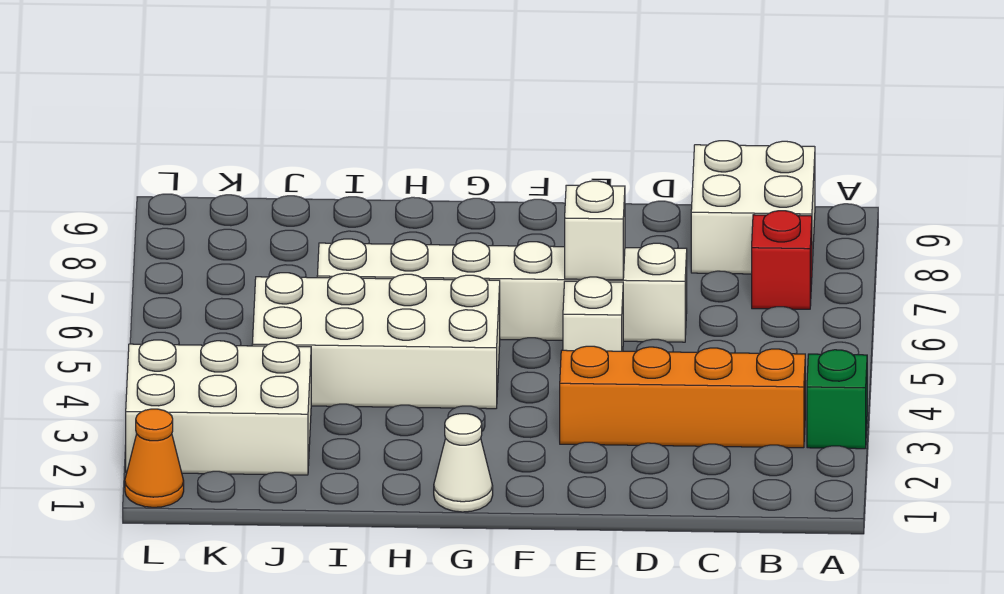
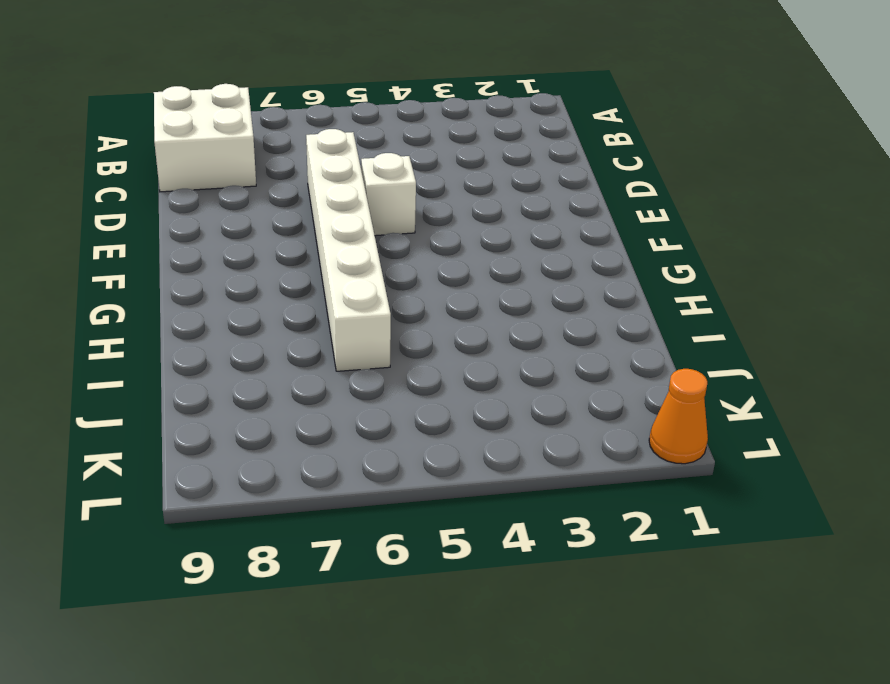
none -> green 1x1 brick [807,350,867,449]
none -> orange 1x4 brick [560,346,805,448]

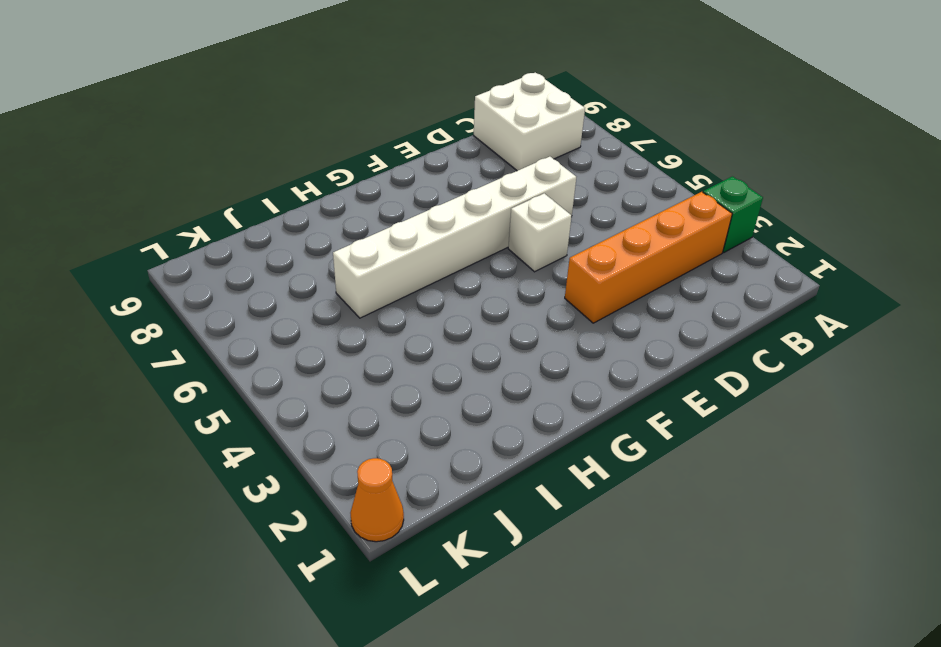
none -> red 1x1 brick [752,211,812,309]
none -> white 1x1 cone [434,414,493,512]

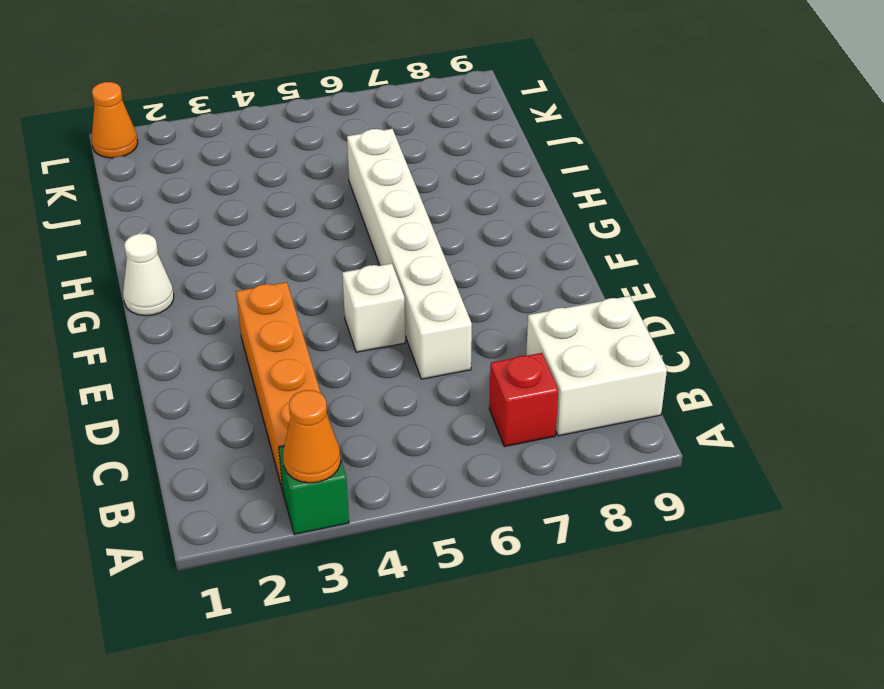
orange 1x1 cone [283,390,341,483] -> none
none -> white 2x4 brick [252,273,500,409]
none -> white 2x3 brick [126,340,311,475]

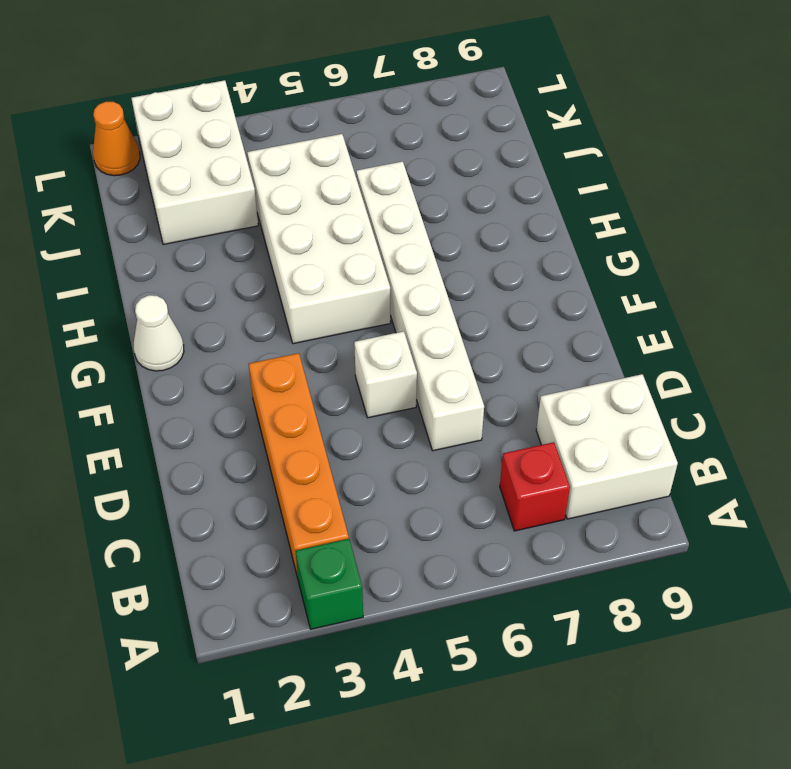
none -> white 1x1 brick [565,181,625,280]

